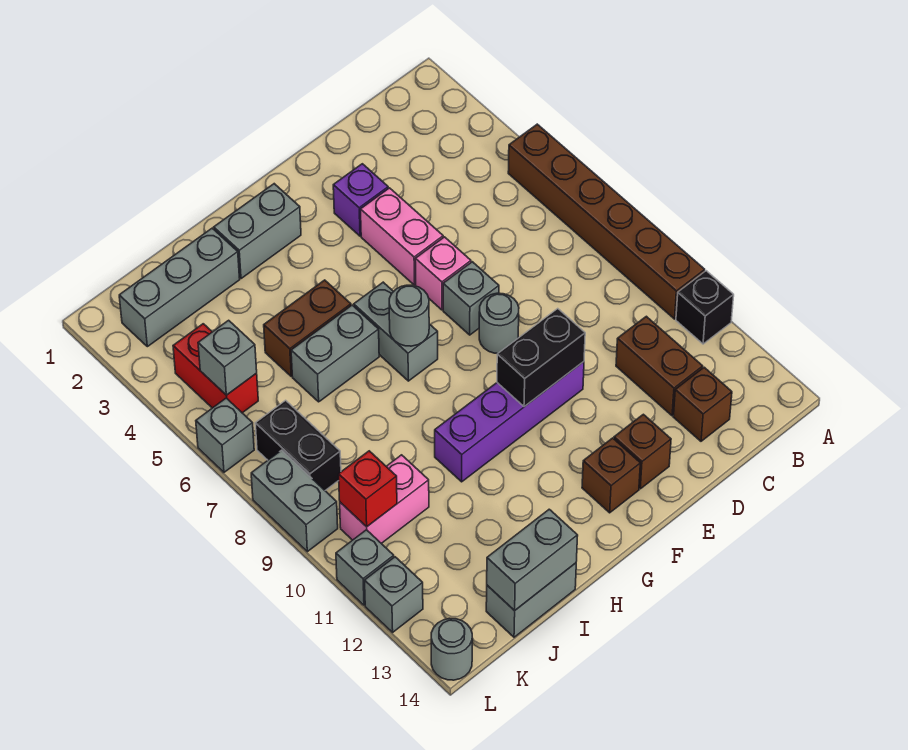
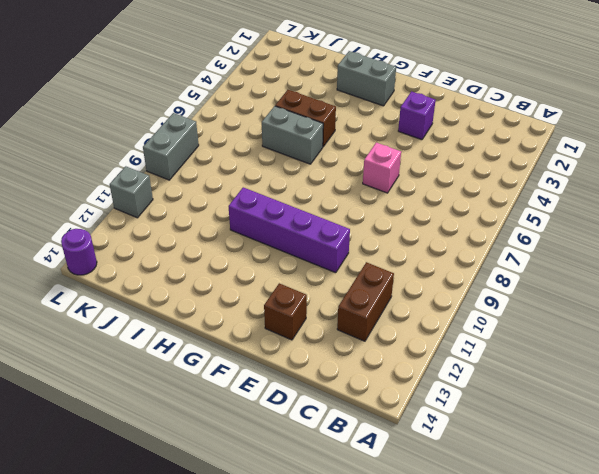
purple 1x1 round brick [61,229,97,275] -> grey 1x1 round brick [431,618,472,680]
none -> brown 1x6 brick [508,124,705,319]
none -> black 1x1 brick [676,271,734,344]
none -> brown 1x1 brick [673,367,732,441]
none -> pink 1x2 brick [361,188,443,285]

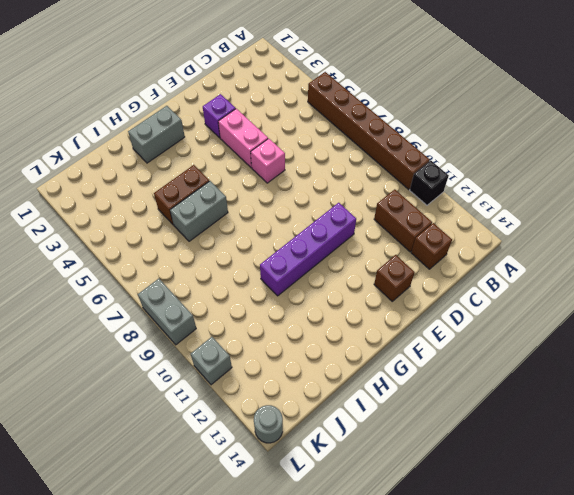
none -> grey 1x1 brick [443,262,499,335]
none -> grey 1x1 round brick [479,293,519,354]
none -> brown 1x1 brick [582,438,640,513]
none -> grey 1x2 brick [354,282,438,381]

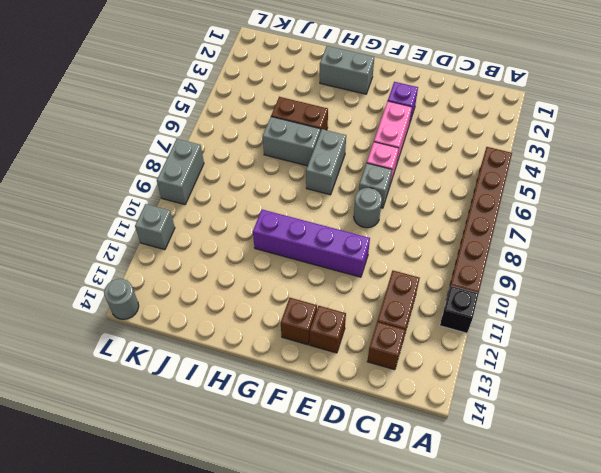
none -> grey 1x3 brick [119,228,240,347]
none -> grey 1x2 brick [486,563,576,637]
none -> pink 1x2 brick [340,455,429,543]
none -> red 1x2 brick [173,324,258,413]

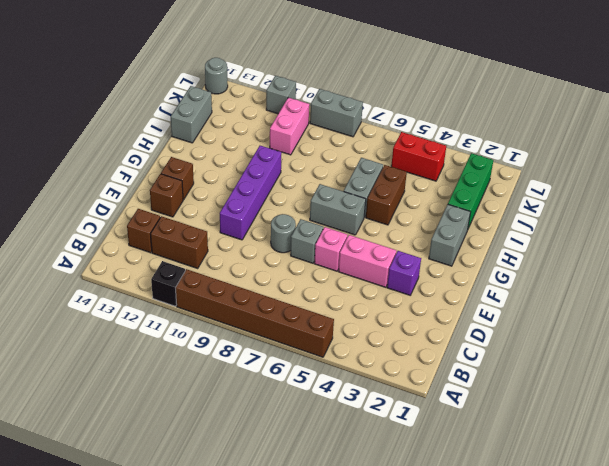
green 1x3 brick [448,153,493,229] -> grey 1x3 brick [119,228,240,347]
none -> black 1x2 brick [255,400,341,490]
none -> grey 1x1 brick [196,398,254,472]
none -> grey 1x1 brick [365,557,423,632]
none -> black 1x2 brick [497,309,585,407]

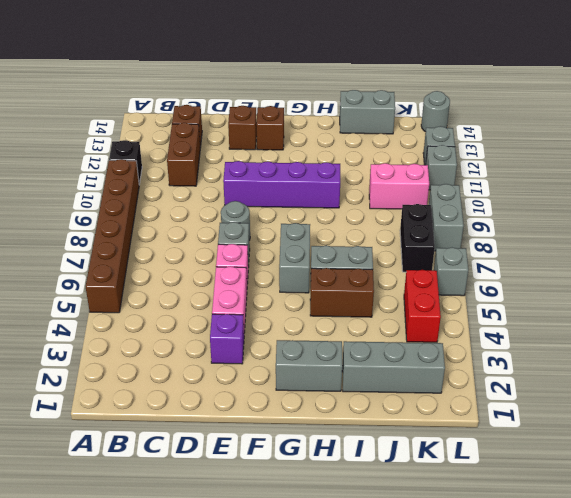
none -> black 1x2 brick [497,309,585,407]
none -> grey 1x1 round brick [389,285,429,346]
none -> grey 1x2 brick [487,509,578,611]
none -> grey 1x1 brick [198,320,257,395]

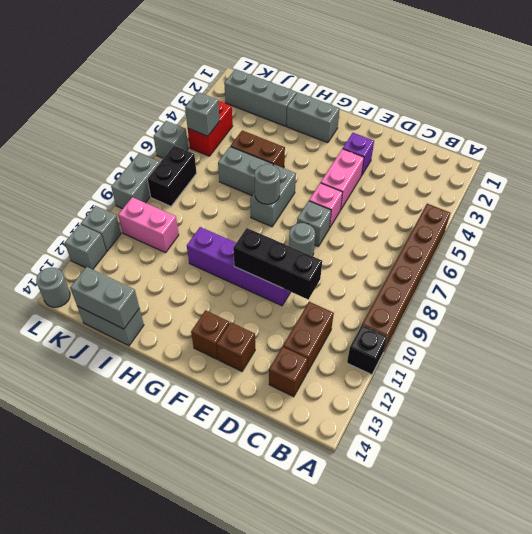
black 1x3 brick [233,228,322,299] -> black 1x2 brick [497,309,585,407]
none -> red 1x1 brick [339,451,397,527]

